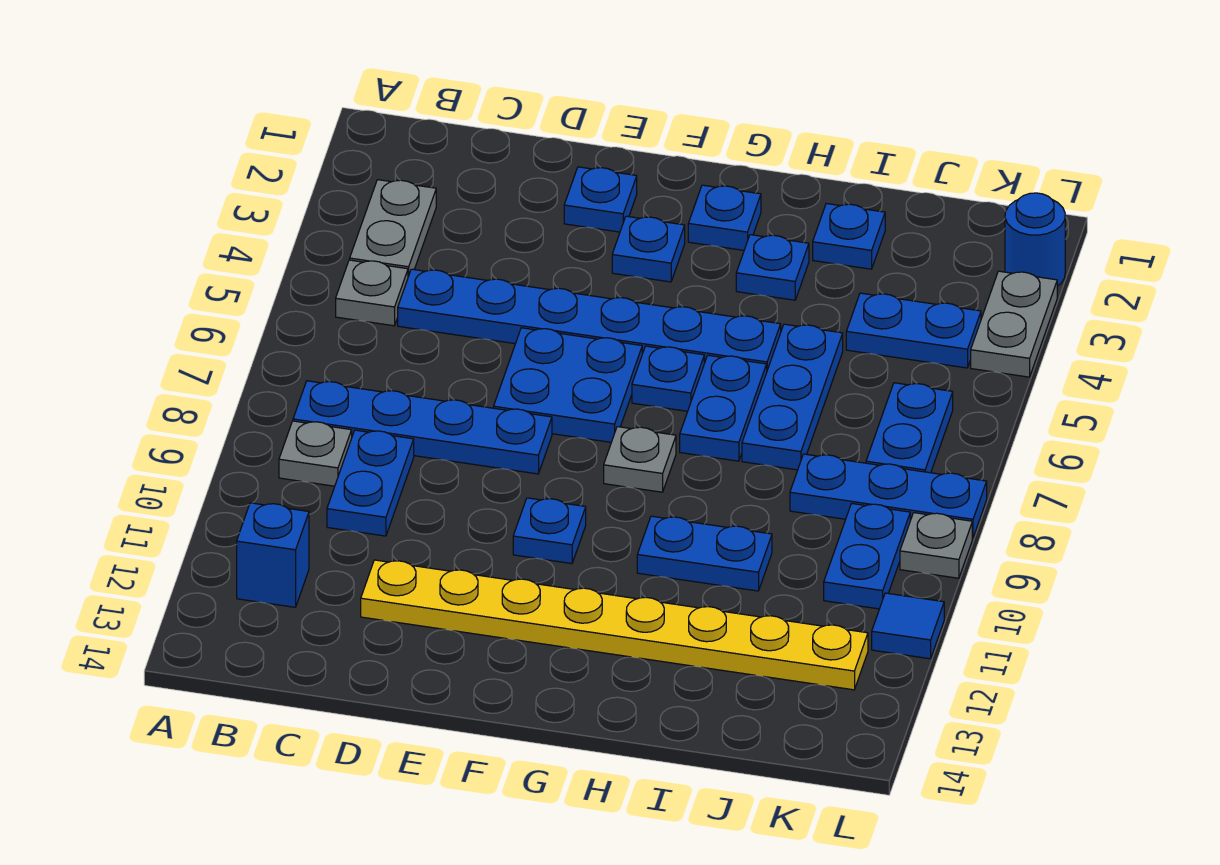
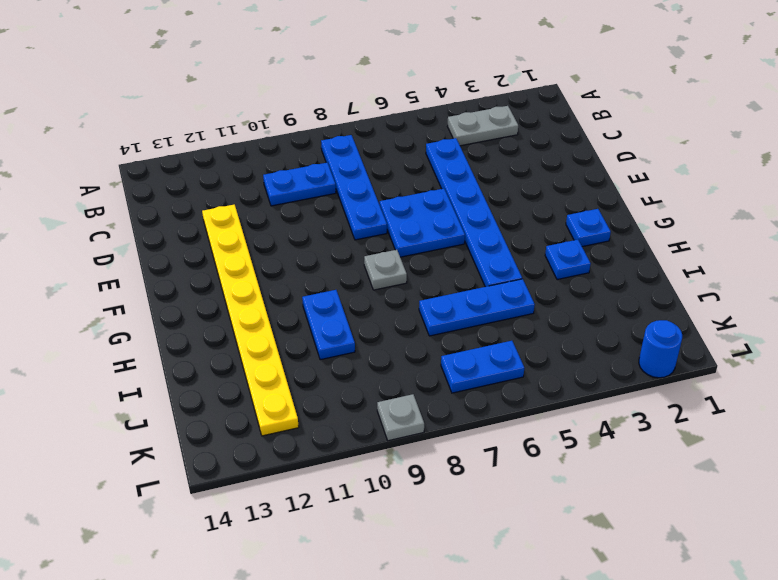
none -> grey 1x1 plate [336,260,408,326]
none -> grey 1x1 plate [279,421,352,486]
none -> blue 1x1 brick [237,503,309,607]

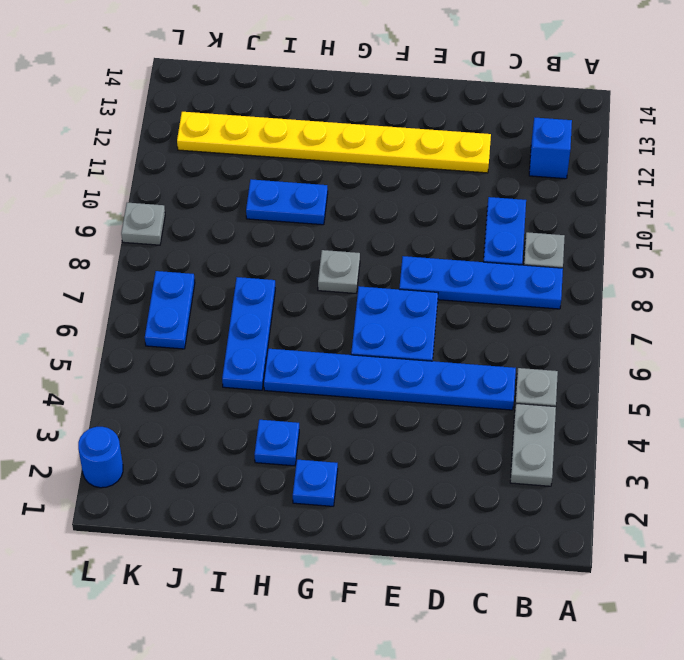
none -> blue 1x1 plate [564,167,637,232]
none -> blue 1x1 plate [612,216,685,282]
none -> blue 1x1 plate [513,498,586,564]

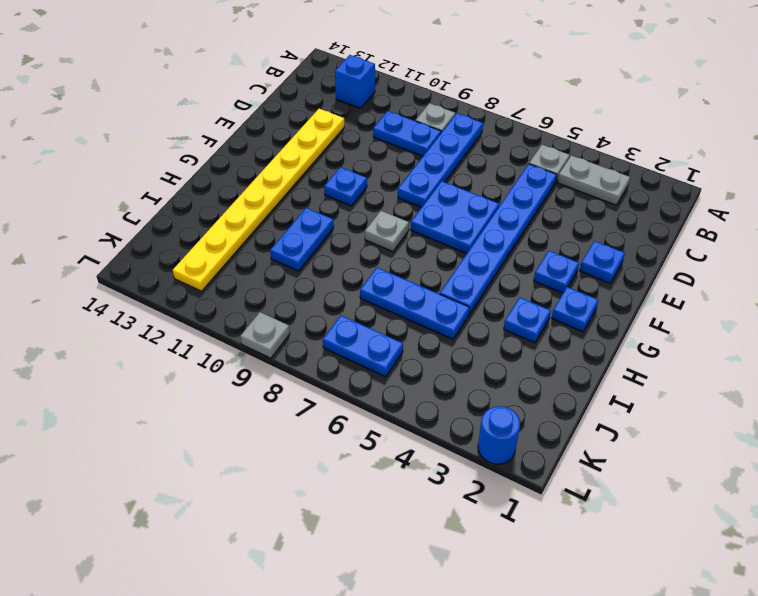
none -> blue 1x1 plate [632,346,704,411]
none -> blue 1x2 plate [680,355,767,461]
none -> blue 1x1 plate [813,204,885,269]

